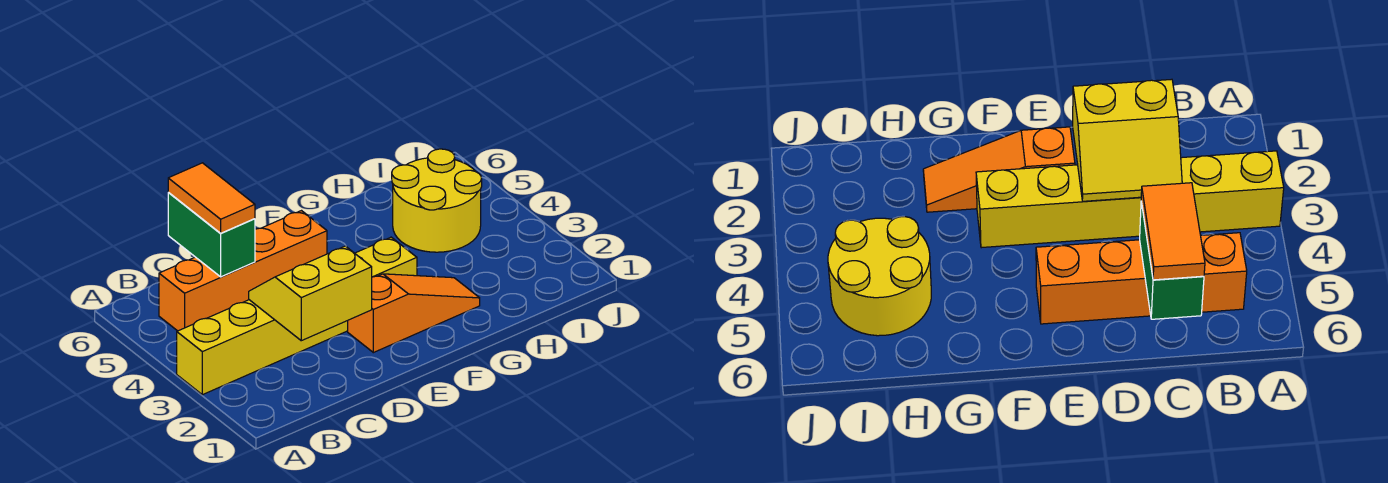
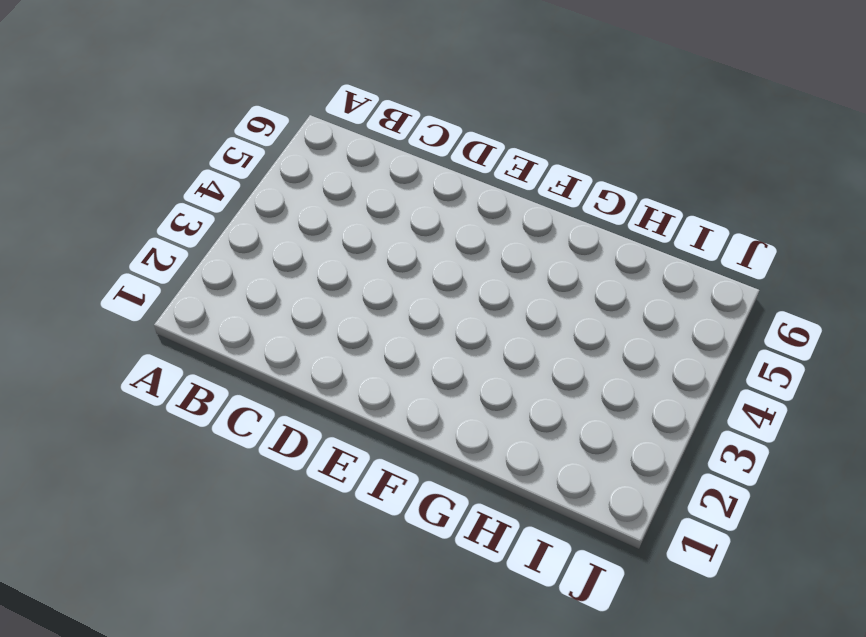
none -> yellow 1x6 brick [177,237,417,395]
none -> orange 1x4 brick [159,211,327,331]

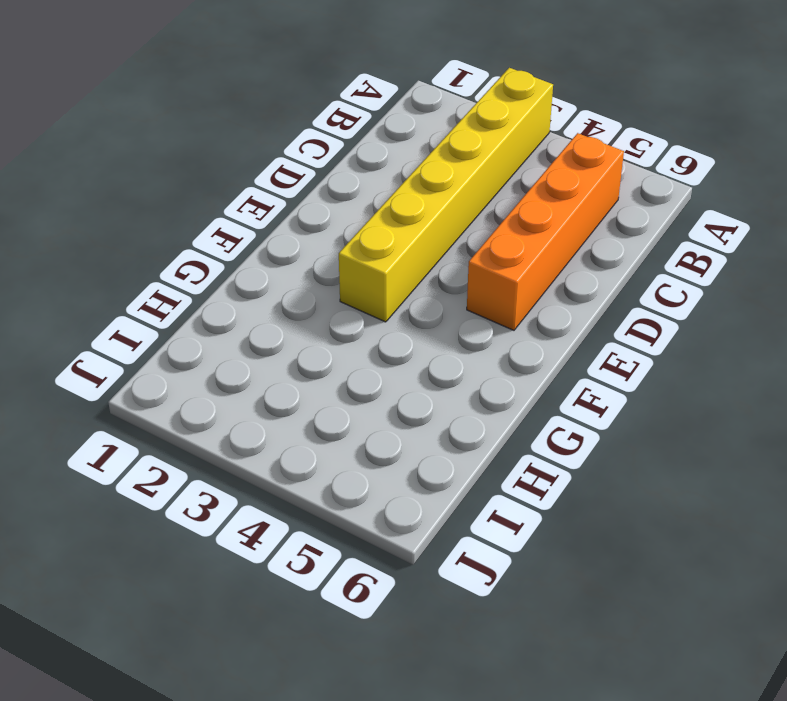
none -> orange 1x3 slope [348,274,480,353]
none -> yellow 2x2 round brick [392,149,482,252]

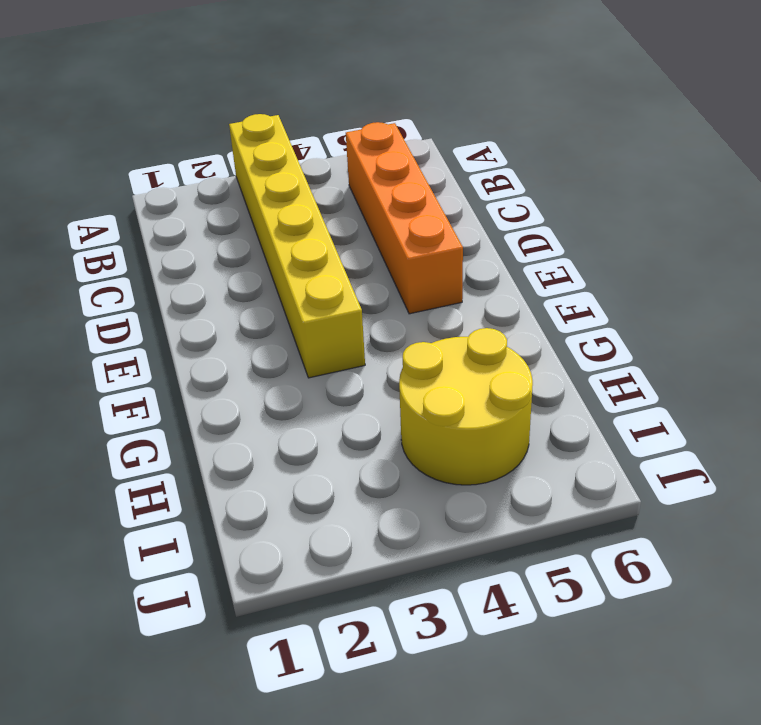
none -> orange 1x3 slope [348,274,480,353]
none -> yellow 2x2 slope [249,246,372,341]

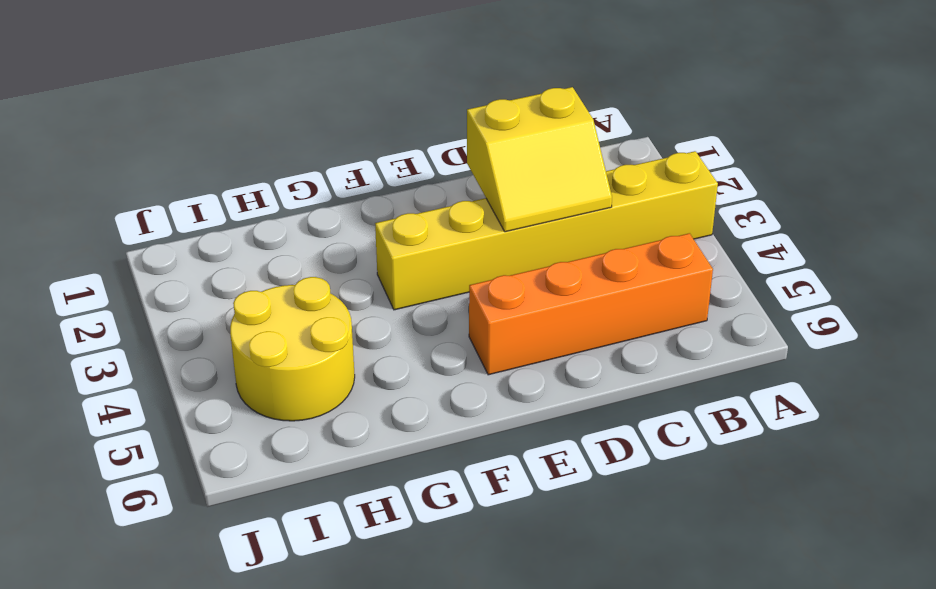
none -> orange 1x3 slope [348,274,480,353]
none -> green 1x2 brick [168,193,255,277]

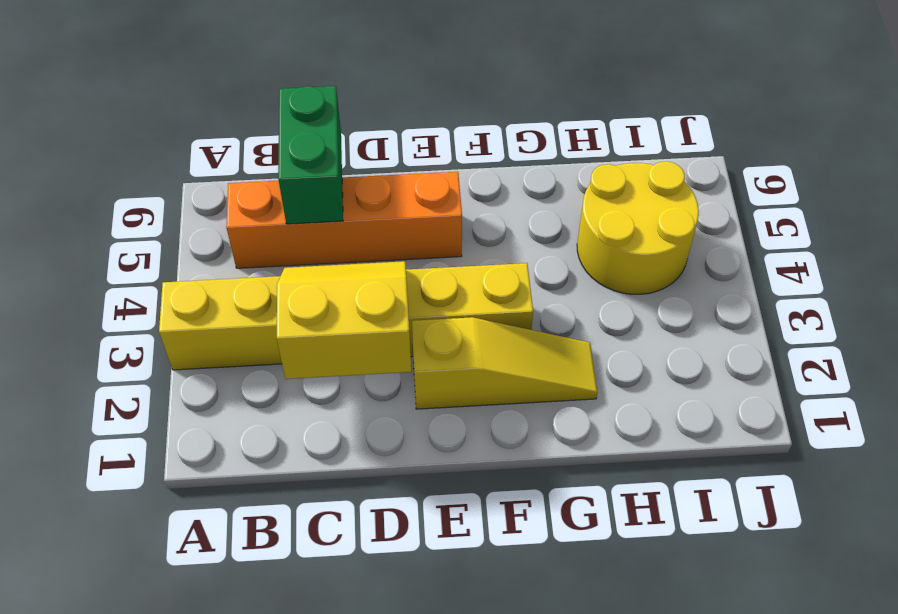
yellow 1x3 slope [412,317,597,409] -> orange 1x3 slope [348,274,480,353]
none -> orange 1x2 tile [168,163,255,233]

